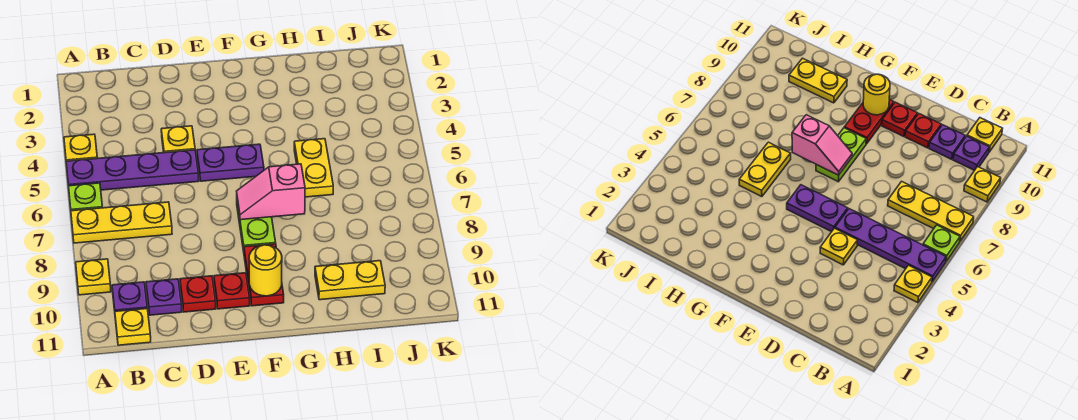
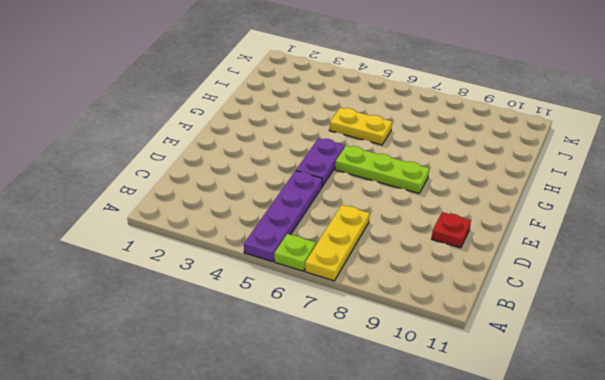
lime 1x3 plate [335,146,429,193] -> lime 1x2 plate [237,202,276,251]
none -> yellow 1x1 plate [64,134,97,161]
none -> yellow 1x1 plate [76,259,111,295]
none -> purple 1x1 plate [112,282,147,311]

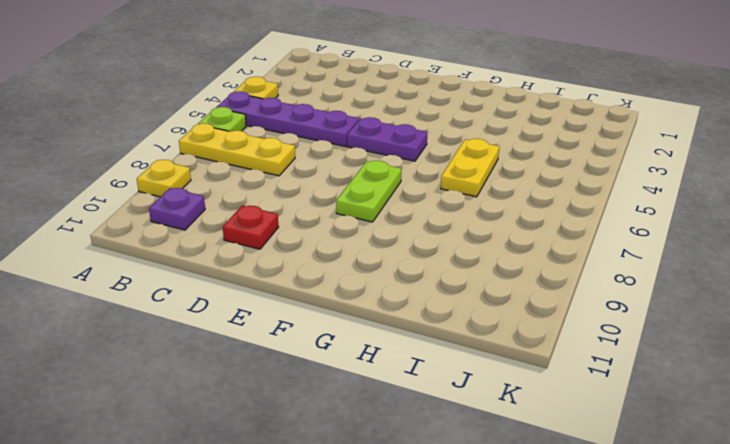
none -> yellow 1x1 plate [115,309,151,345]
none -> purple 1x1 plate [146,279,182,315]
none -> yellow 1x1 plate [161,126,195,153]

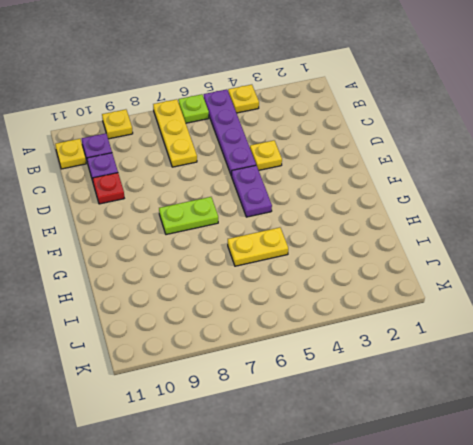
none -> red 1x1 plate [214,273,250,309]
none -> red 1x2 plate [244,244,284,306]
none -> yellow 1x2 plate [315,261,385,300]

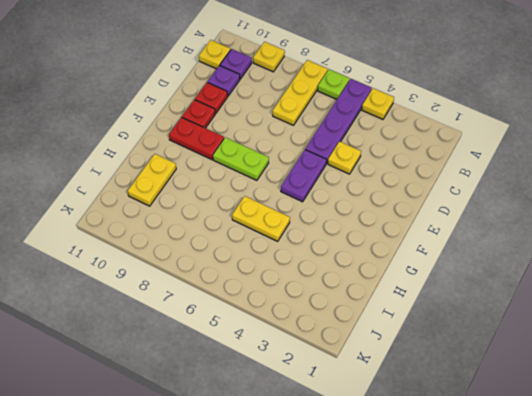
none -> pink 1x2 slope [237,164,305,220]
none -> yellow 1x1 round brick [249,245,282,296]

